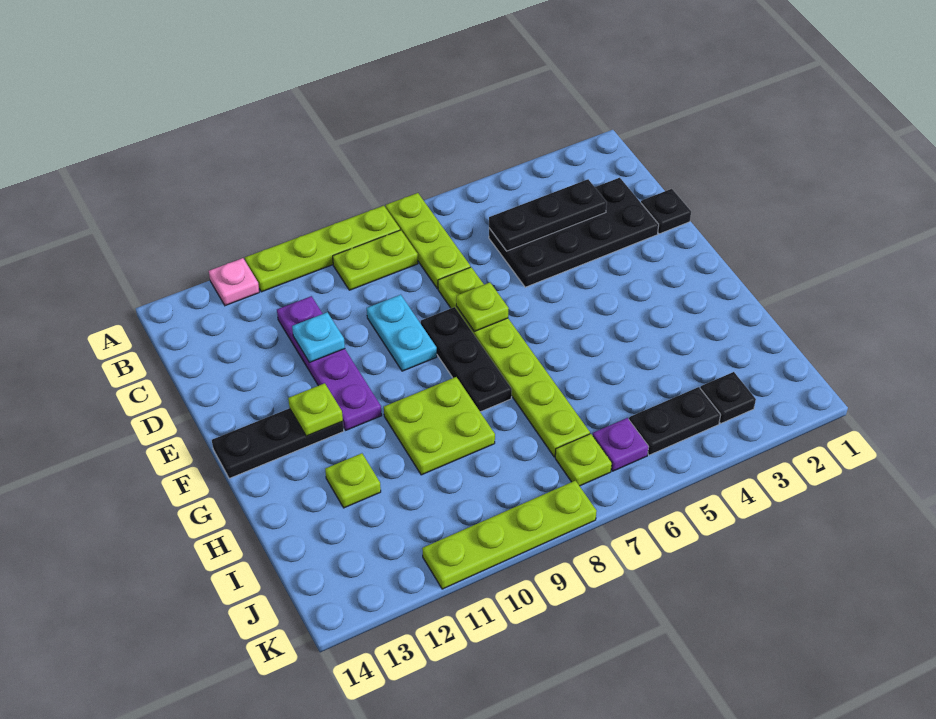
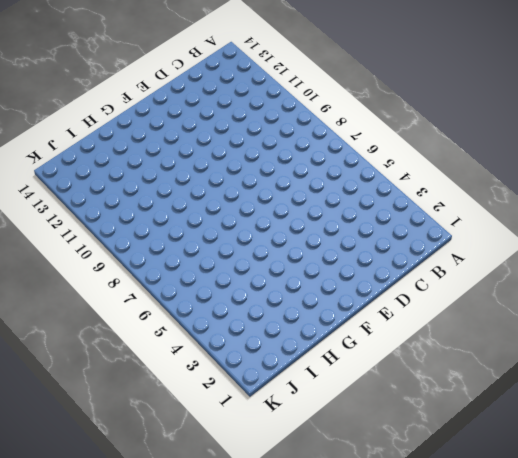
none -> lime 1x3 plate [386,193,470,289]
none -> lime 1x4 plate [245,206,400,292]
none -> pink 1x1 plate [209,258,259,306]

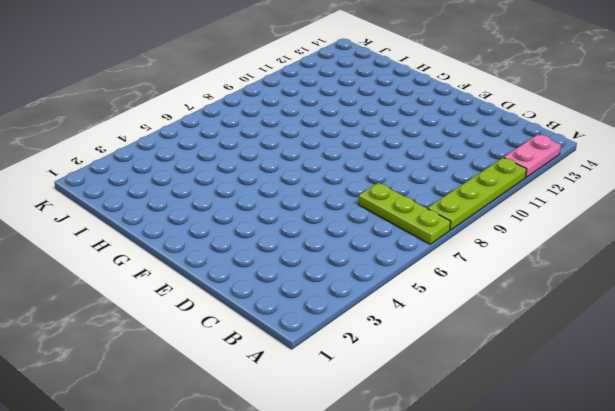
pink 1x2 plate [504,135,561,177] -> pink 1x1 plate [209,258,259,306]
none -> lime 1x2 plate [333,230,418,290]
none -> black 2x4 plate [489,178,659,287]
none -> purple 1x4 plate [277,296,382,430]

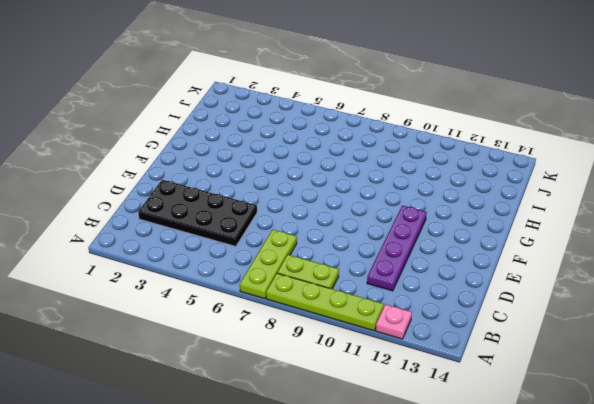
none -> black 1x1 plate [641,189,691,234]
none -> lime 1x6 plate [438,267,590,457]
none -> cyan 1x2 plate [367,295,437,371]

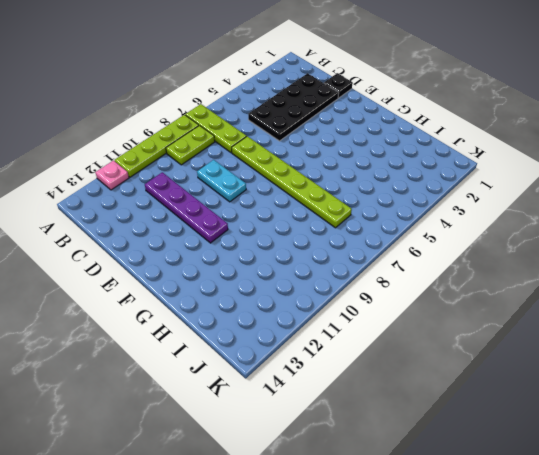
none -> black 1x3 plate [421,307,512,412]
none -> black 1x3 plate [212,408,344,479]
none -> lime 2x2 plate [384,377,495,475]

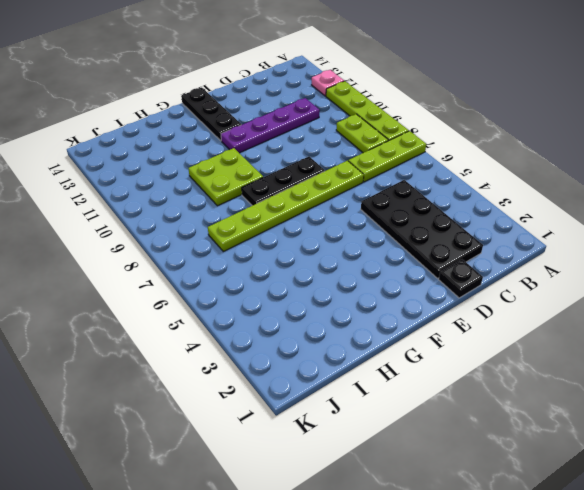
none -> cyan 1x2 plate [367,295,437,371]
none -> lime 1x1 plate [325,453,381,508]
none -> black 1x1 plate [700,372,756,423]

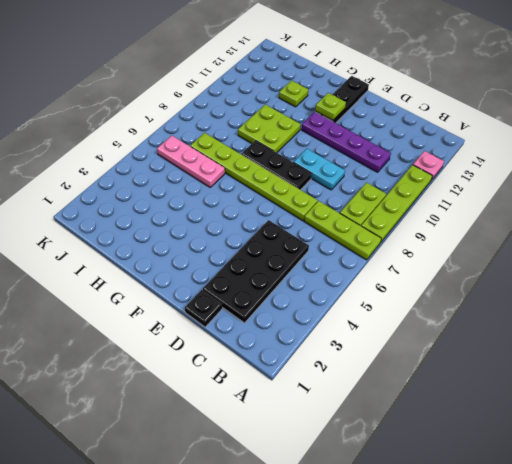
pink 1x3 plate [157,136,225,187] -> purple 1x1 plate [593,418,649,471]
none -> black 1x1 plate [700,372,756,423]
none -> black 1x2 plate [629,387,721,455]
none -> lime 1x1 plate [555,434,612,486]

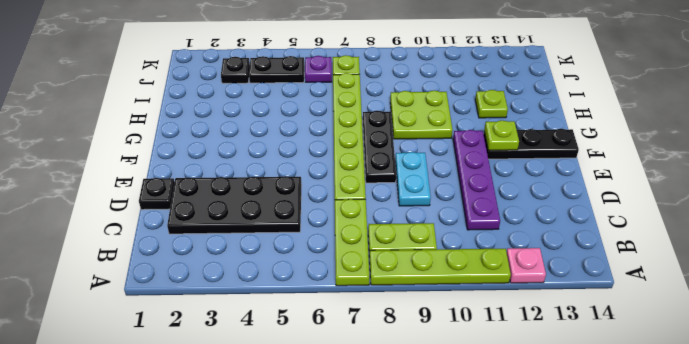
none -> lime 1x4 plate [422,481,597,589]
none -> black 1x3 plate [489,179,607,251]
none -> cyan 1x1 plate [292,312,345,363]

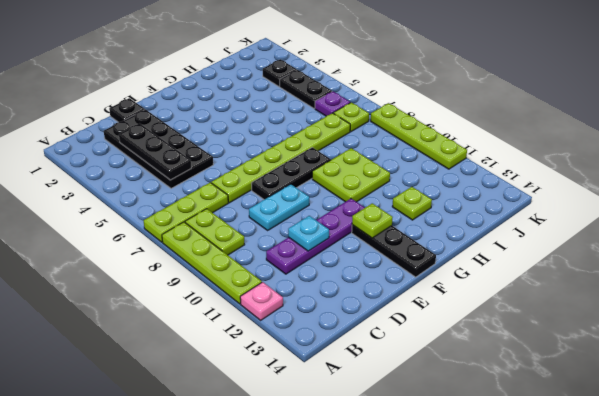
none -> lime 1x1 plate [456,282,509,331]

